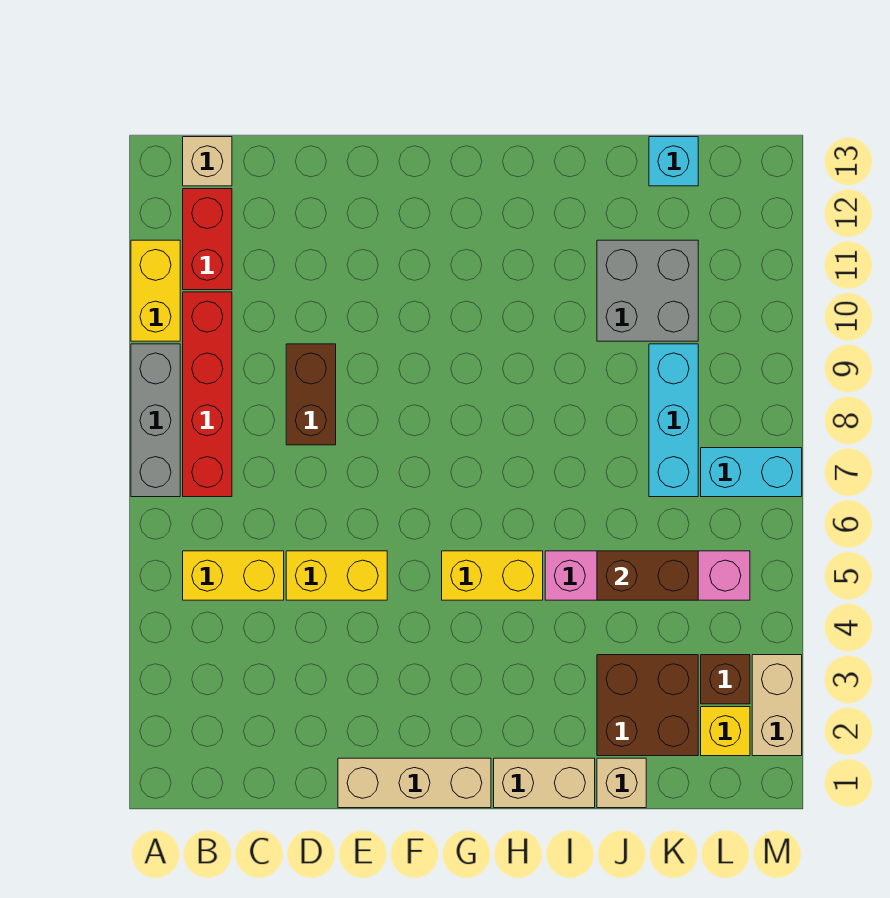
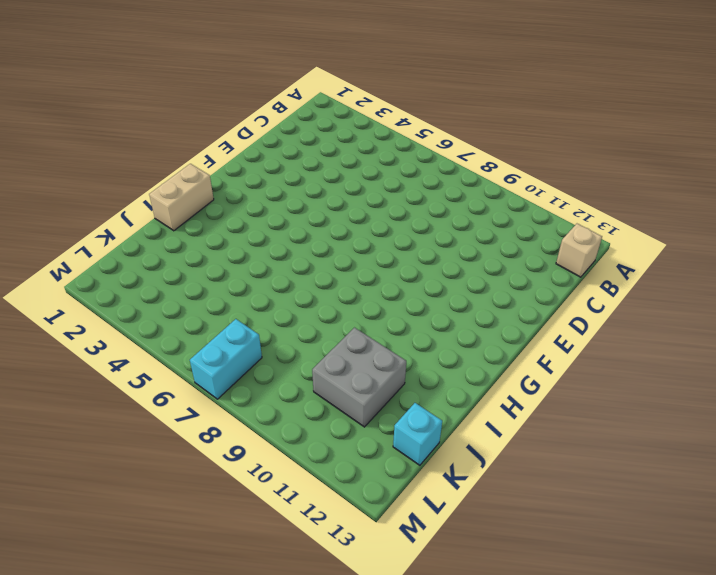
none -> grey 1x3 brick [131,344,180,497]
none -> yellow 1x2 brick [131,240,180,341]
none -> yellow 1x2 brick [183,551,284,600]

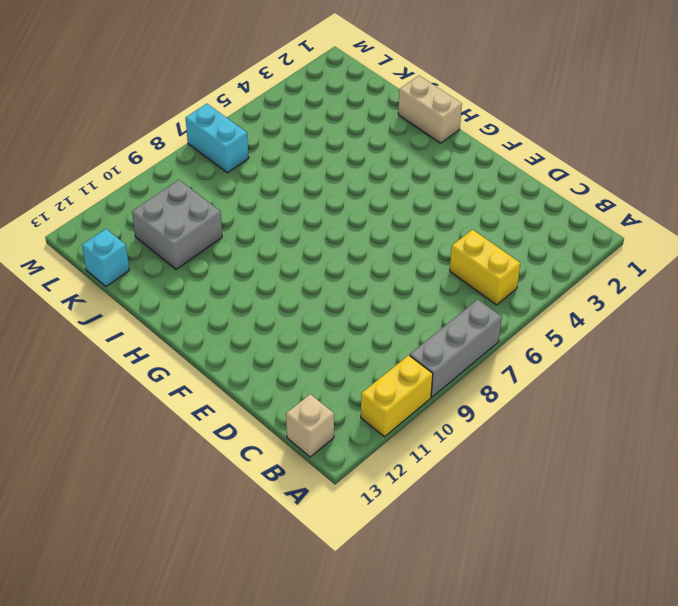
none -> red 1x4 brick [183,292,232,497]
none -> red 1x2 brick [183,189,232,290]
none -> yellow 1x2 brick [286,551,387,600]

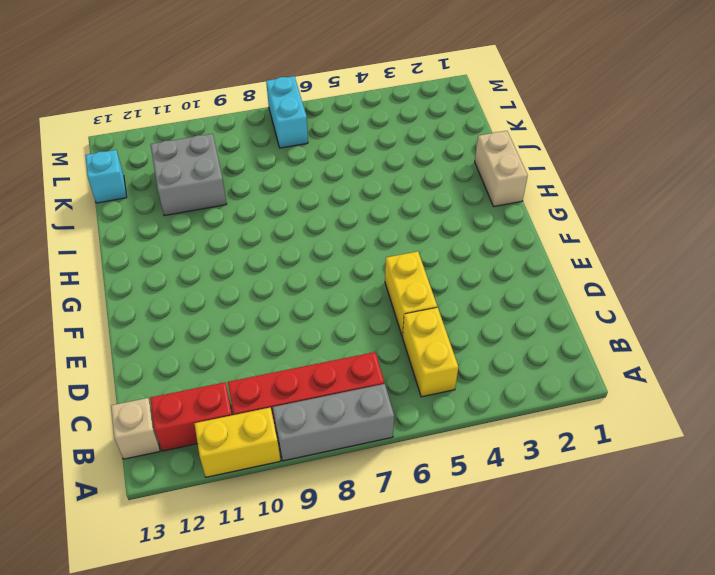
none -> brown 1x2 brick [286,344,336,445]
none -> tan 1x3 brick [338,758,491,808]
none -> yellow 1x2 brick [442,551,543,600]

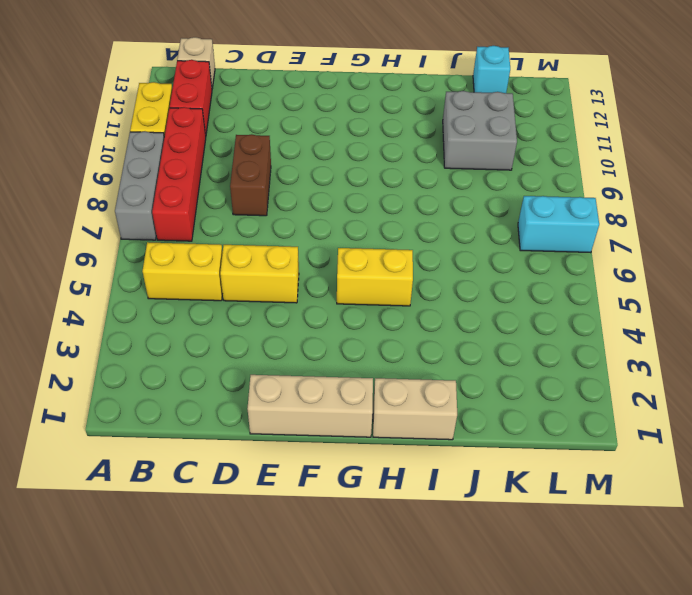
none -> pink 1x4 brick [545,551,750,600]
none -> tan 1x1 brick [597,758,646,808]
none -> brown 2x2 brick [597,655,698,756]

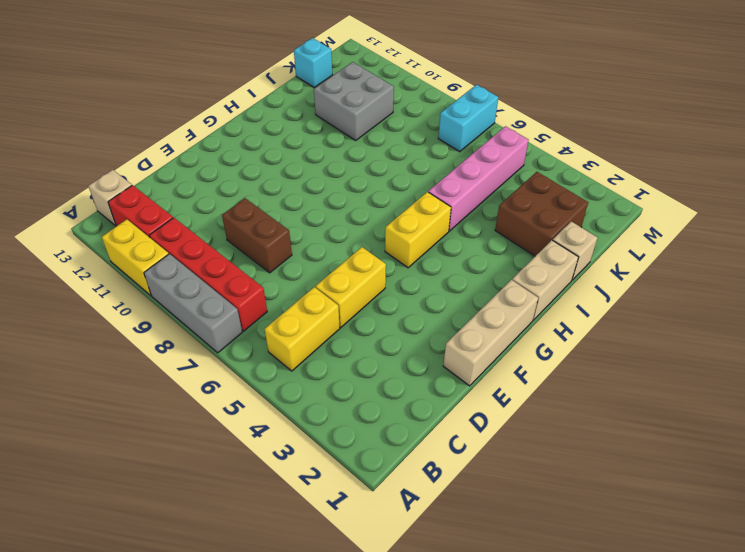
none -> cyan 1x3 brick [649,344,698,497]
none -> yellow 1x1 brick [701,707,750,756]
none -> brown 1x1 brick [701,655,750,704]

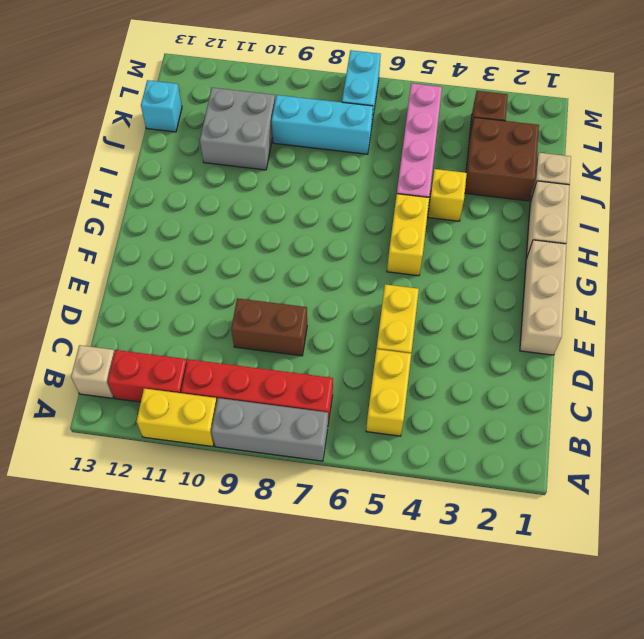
yellow 1x1 brick [428,169,467,221] -> yellow 1x1 brick moved to [701,707,750,756]
none -> tan 1x2 brick [752,655,802,756]
none -> brown 1x2 brick [597,551,698,600]

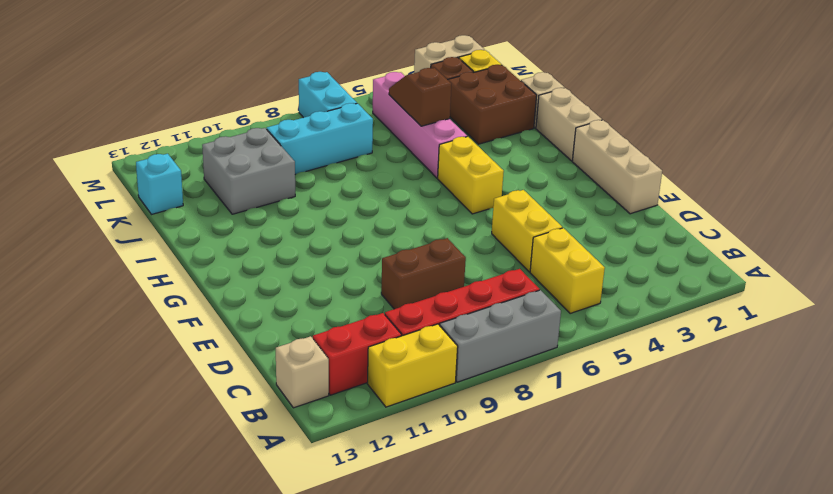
brown 1x2 slope [389,68,451,126] -> brown 1x2 brick [597,551,698,600]

